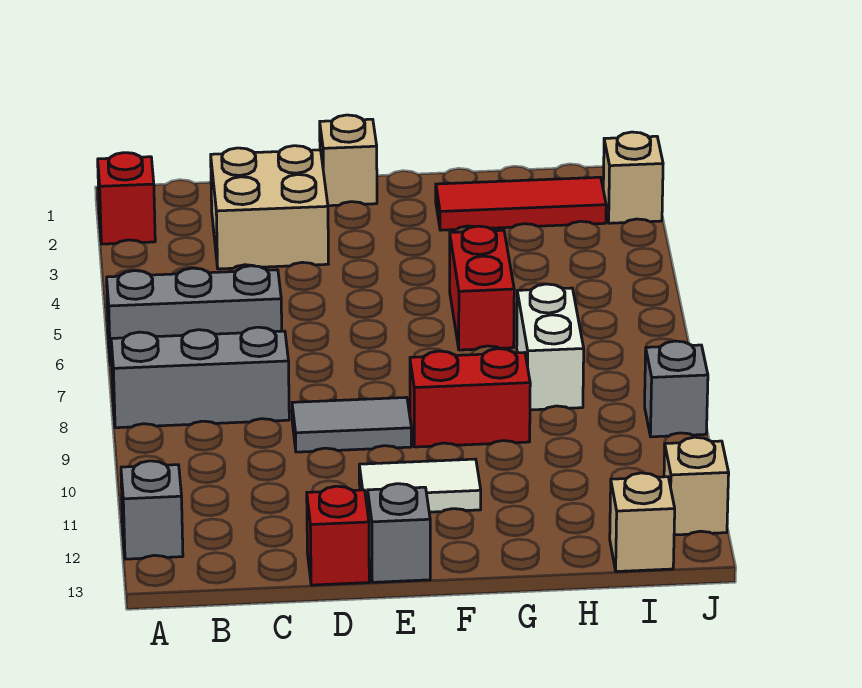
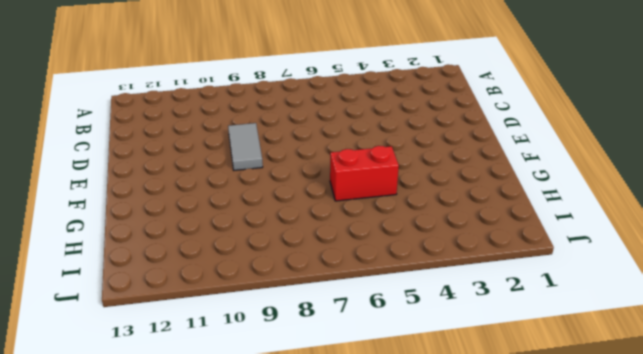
none -> red 1x1 brick [98,153,155,244]
none -> grey 1x3 brick [107,266,282,365]
none -> grey 1x3 brick [111,327,289,428]

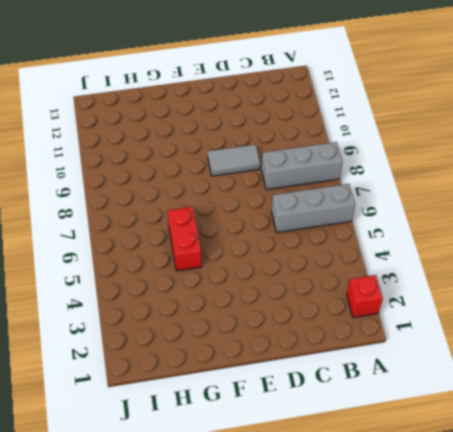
none -> grey 1x1 brick [121,461,183,559]
none -> tan 2x2 brick [211,146,328,269]
none -> red 1x1 brick [307,486,369,585]

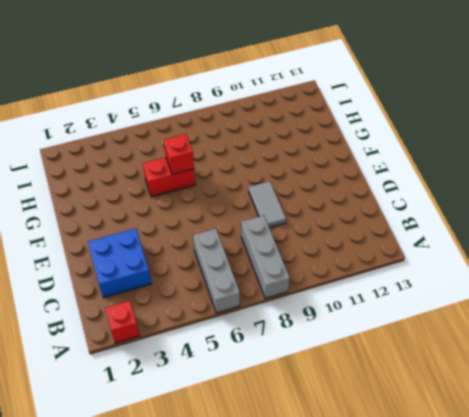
blue 2x2 brick [88,228,151,298] -> tan 2x2 brick [211,146,328,269]
red 1x1 brick [164,134,194,175] -> red 1x1 brick moved to [307,486,369,585]
none -> grey 1x1 brick [121,461,183,559]
none -> tan 1x1 brick [320,115,377,206]
none -> white 1x2 tile [359,459,481,512]

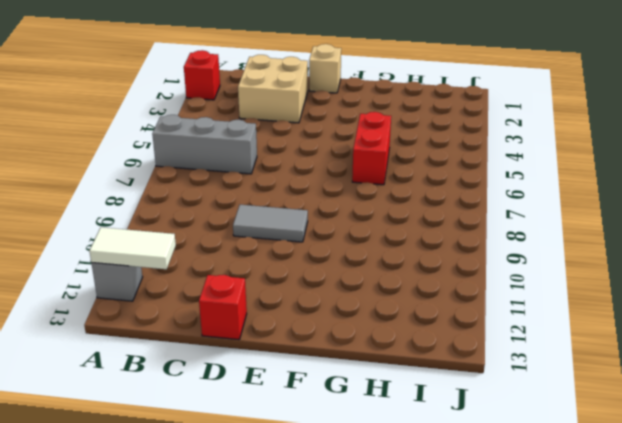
white 1x2 tile [89,227,176,269] -> white 1x2 tile moved to [359,459,481,512]
none -> grey 1x3 brick [111,327,289,428]
none -> grey 1x1 brick [368,484,430,582]
none -> red 1x2 brick [410,349,530,447]

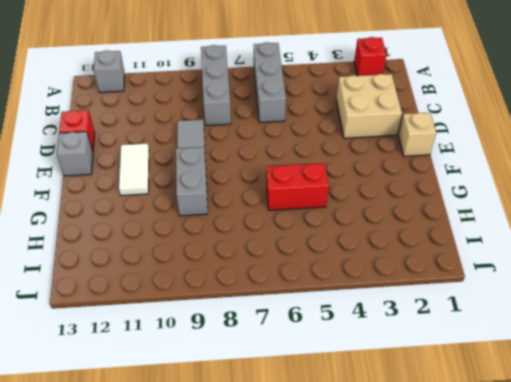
grey 1x2 brick [176,147,208,216] -> red 1x2 brick [410,349,530,447]
none -> red 1x3 tile [436,177,606,230]
none -> white 1x2 brick [517,284,584,410]
none -> tan 1x1 brick [610,473,675,572]

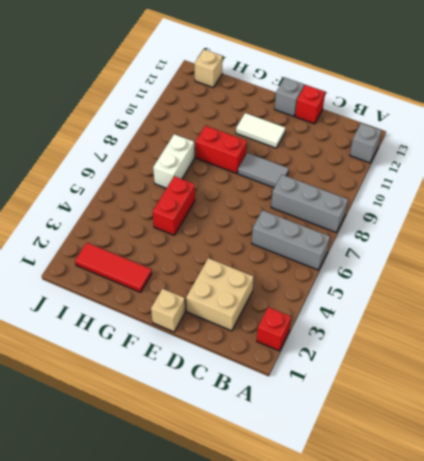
none -> tan 1x1 brick [603,132,663,223]
none -> grey 1x1 brick [645,341,708,437]
none -> tan 1x1 brick [664,437,729,535]

